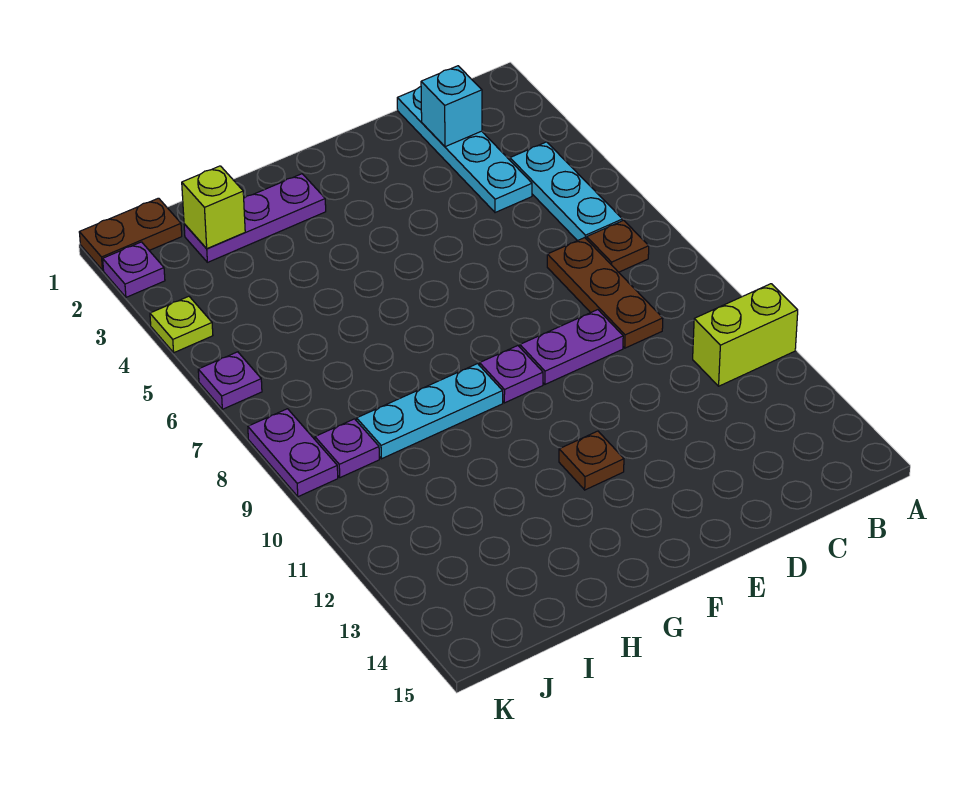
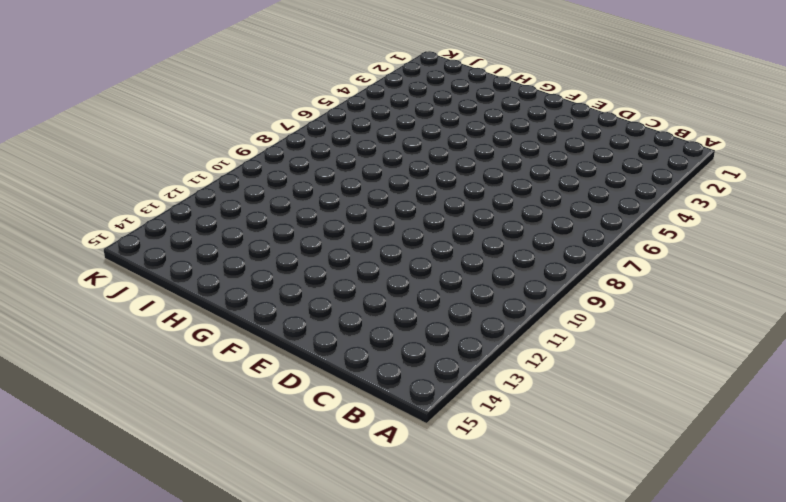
none -> lime 1x2 brick [693,284,798,386]
none -> cyan 1x3 plate [510,142,622,241]
none -> brown 1x1 plate [587,220,649,272]

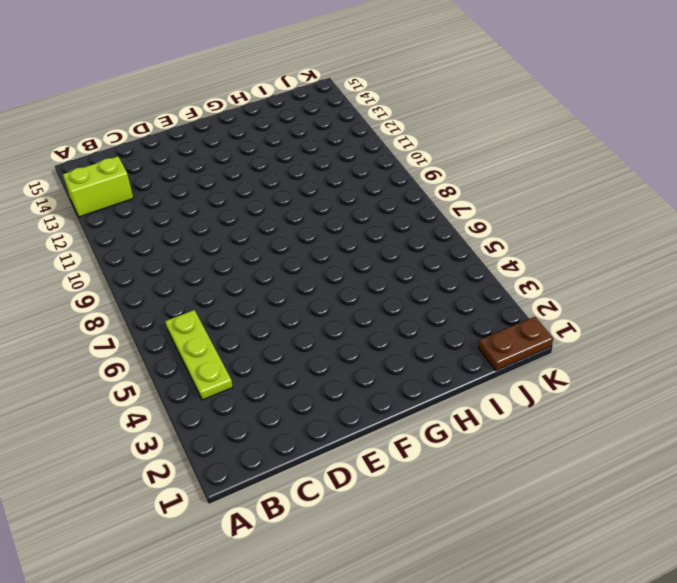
lime 1x2 brick [63,157,133,217] -> lime 1x2 brick moved to [693,284,798,386]
lime 1x3 plate [165,310,233,400] -> cyan 1x3 plate [510,142,622,241]
none -> brown 1x1 plate [587,220,649,272]
none -> cyan 1x4 plate [397,87,532,213]
none -> brown 1x3 plate [547,238,663,348]

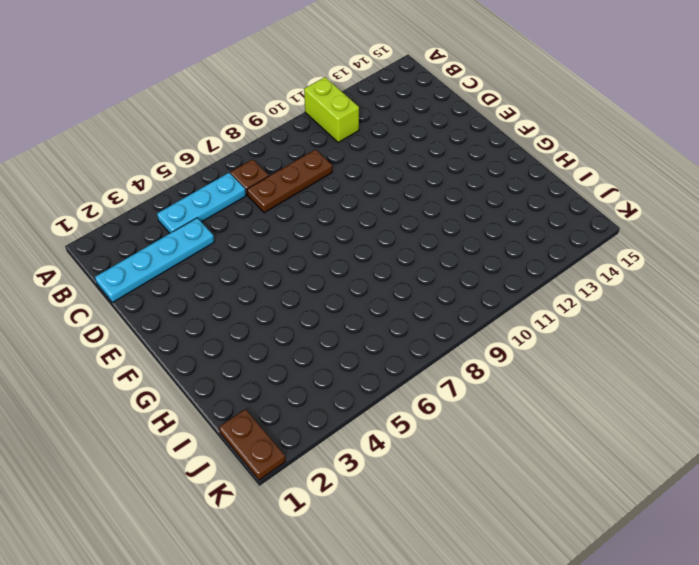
none -> purple 1x2 plate [520,310,623,384]
none -> purple 1x1 plate [480,346,543,403]
none -> brown 1x1 plate [559,431,624,490]

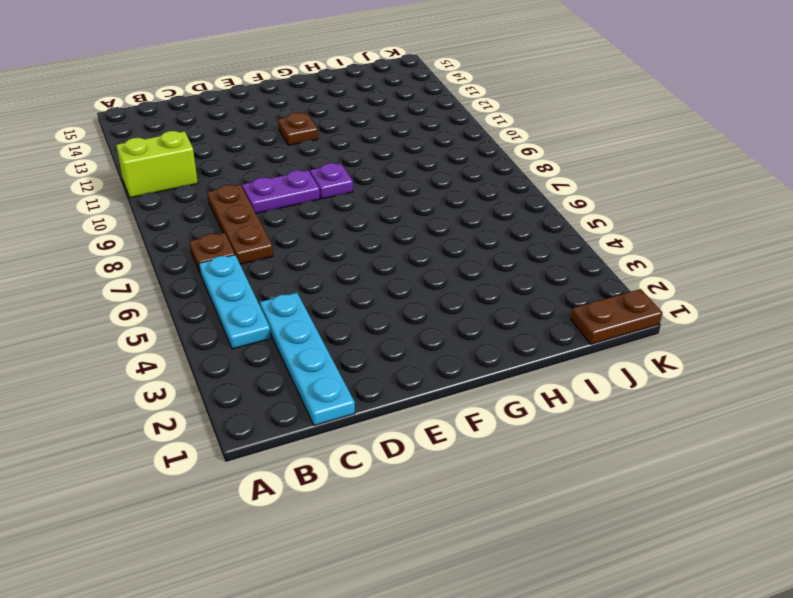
none -> purple 1x3 plate [184,174,326,262]
none -> cyan 1x3 plate [357,364,503,459]
none -> purple 1x1 plate [315,419,379,478]

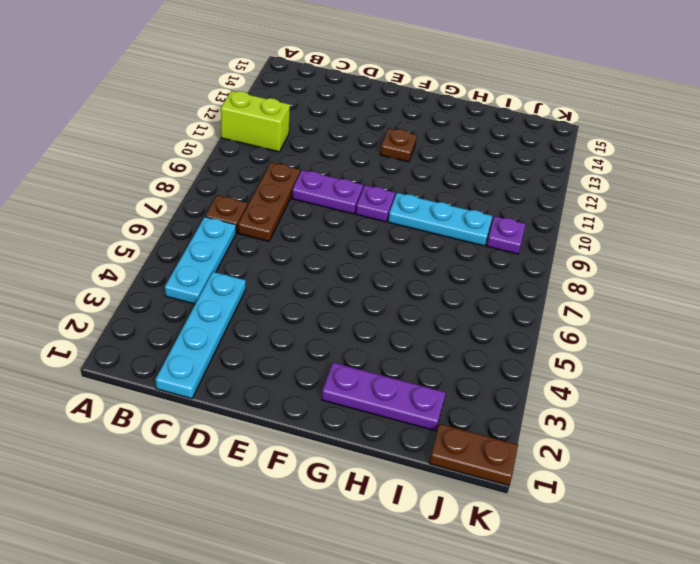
none -> purple 1x1 plate [103,242,165,297]
none -> lime 1x1 plate [150,296,213,353]
none -> purple 1x1 plate [198,352,262,409]

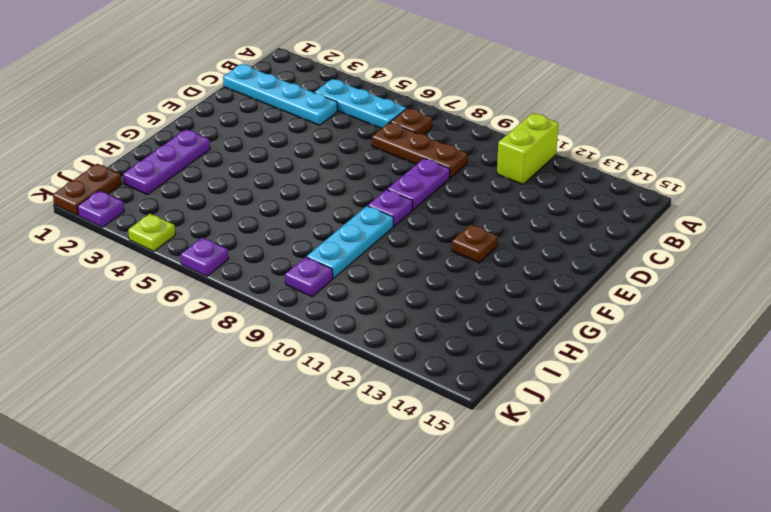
none -> purple 1x2 plate [248,409,338,497]
none -> cyan 1x1 brick [421,66,482,147]
none -> lime 1x1 brick [182,166,245,249]

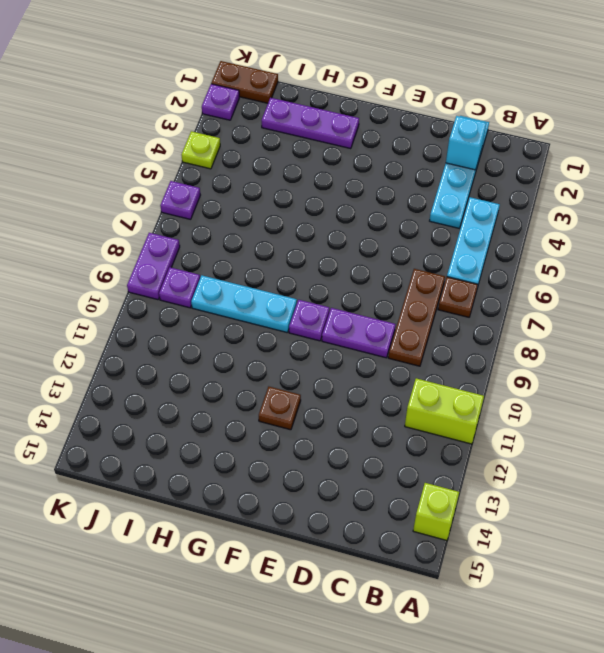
lime 1x1 brick [413,483,459,540] -> lime 1x1 brick moved to [182,166,245,249]

